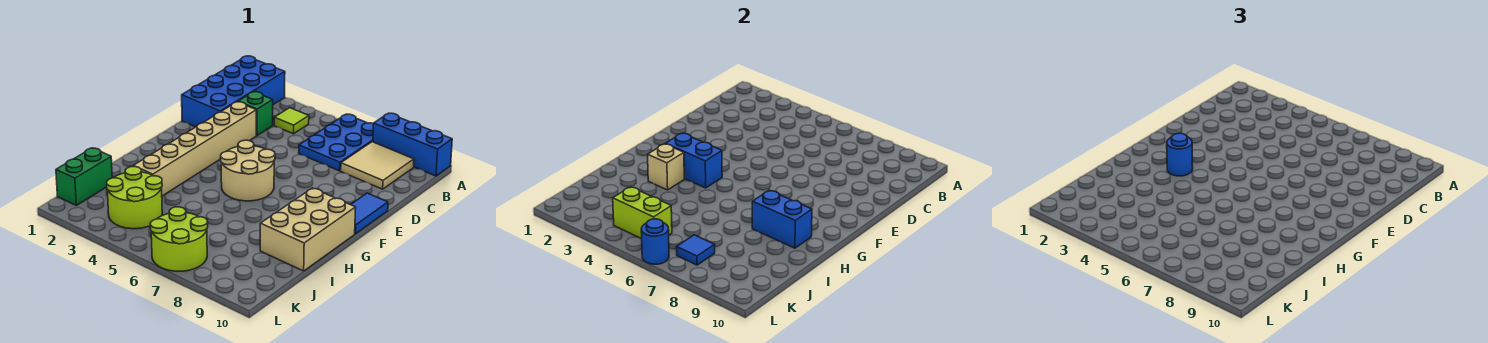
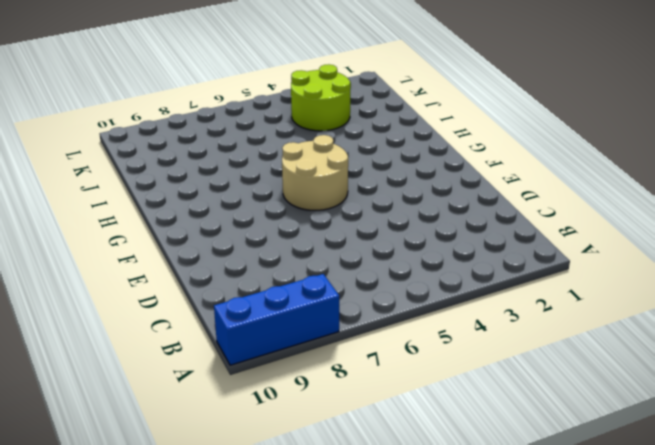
none -> blue 2x4 brick [182,56,285,127]
none -> blue 2x3 plate [299,114,373,171]
none -> lime 1x1 tile [274,108,309,134]

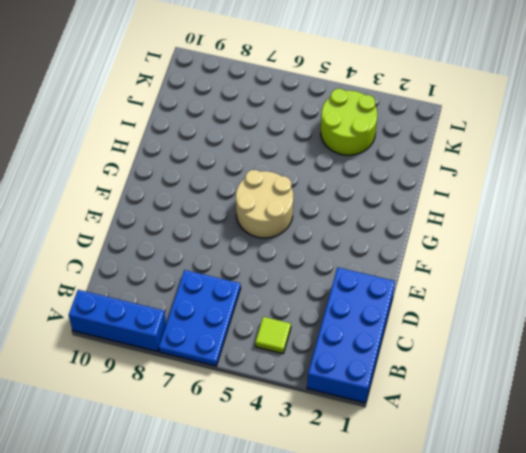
none -> tan 2x2 tile [341,142,414,189]
none -> green 1x1 brick [238,92,273,136]
none -> tan 1x6 brick [133,102,256,196]

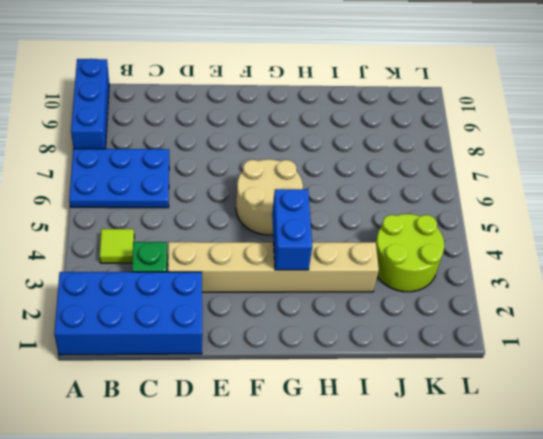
none -> tan 2x2 tile [341,142,414,189]
none -> blue 1x2 tile [351,193,388,234]
none -> tan 2x3 brick [260,188,356,271]

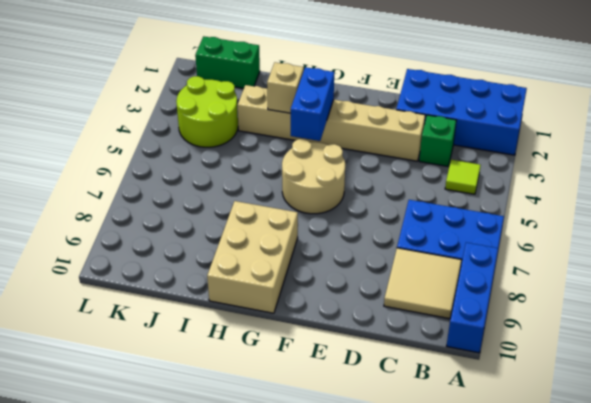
tan 2x3 brick [207,201,298,313] -> tan 2x3 brick turned to [260,188,356,271]
none -> blue 1x2 tile [351,193,388,234]
none -> lime 2x2 round brick [150,207,208,271]
none -> blue 1x2 brick [752,190,812,248]

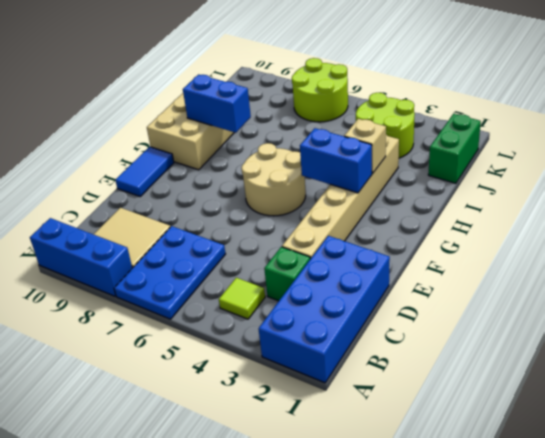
none -> lime 1x2 brick [613,187,672,239]
none -> blue 1x1 tile [676,235,715,265]
none -> blue 1x1 round brick [641,219,669,264]

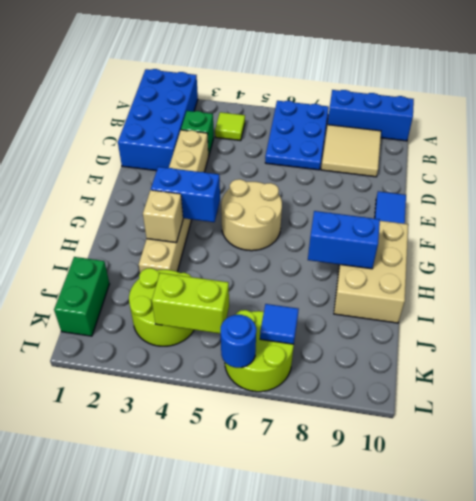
none -> blue 1x1 round brick [1167,133,1193,176]

